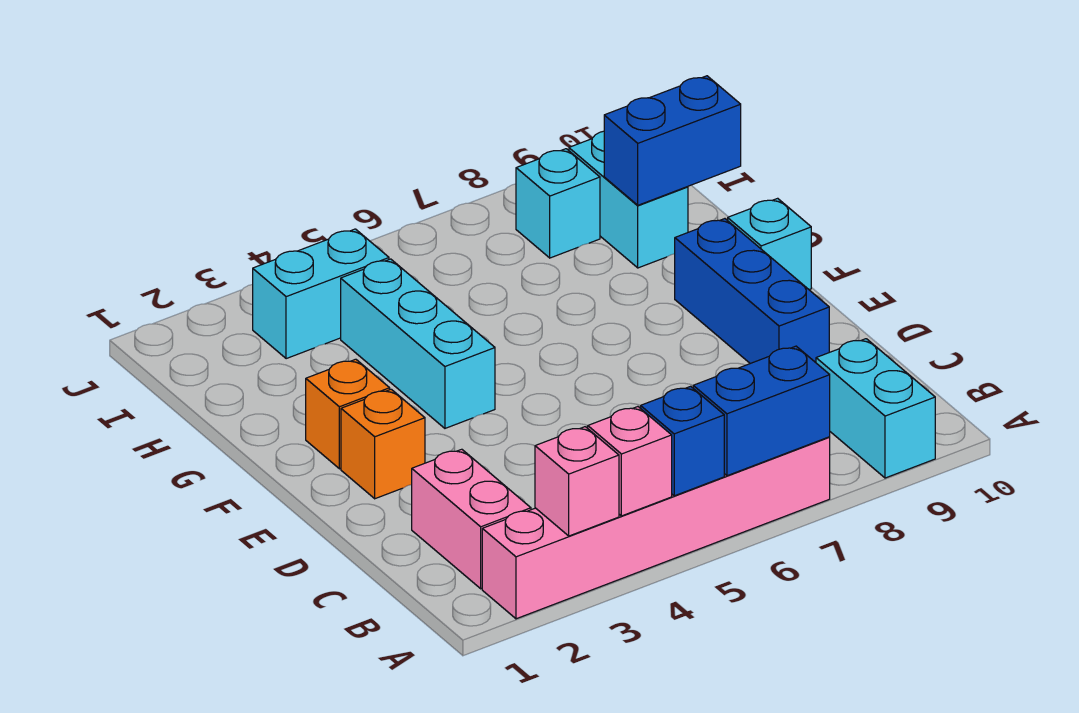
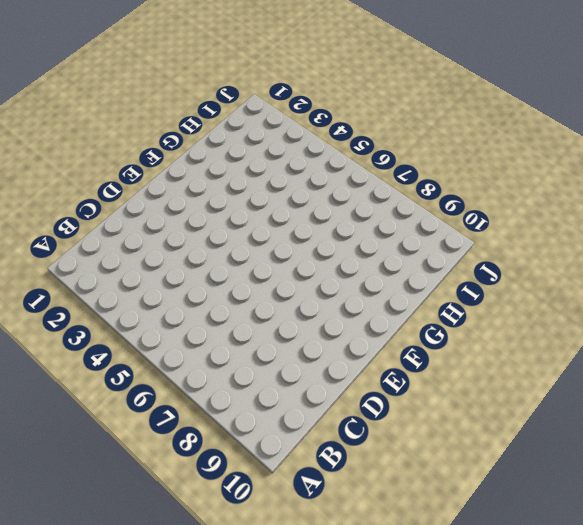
none -> pink 1x6 brick [482,437,830,619]
none -> cyan 1x2 brick [816,339,935,478]
none -> pink 1x2 brick [412,449,531,589]

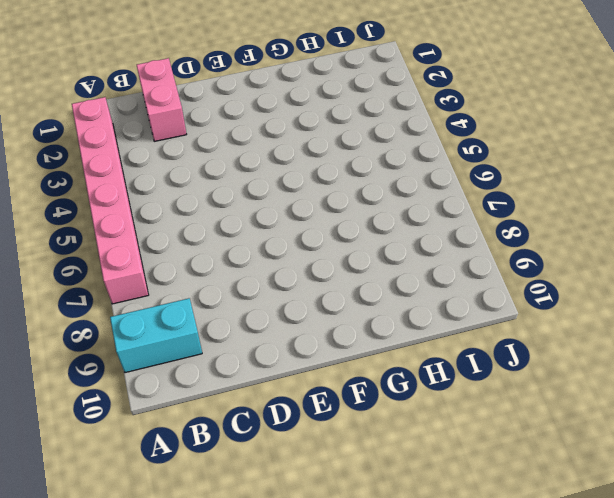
pink 1x2 brick [137,58,187,141] -> pink 1x2 brick turned to [412,449,531,589]
none -> blue 1x3 brick [675,219,829,364]
none -> orange 1x1 brick [341,389,425,499]
none -> orange 1x1 brick [306,359,390,469]

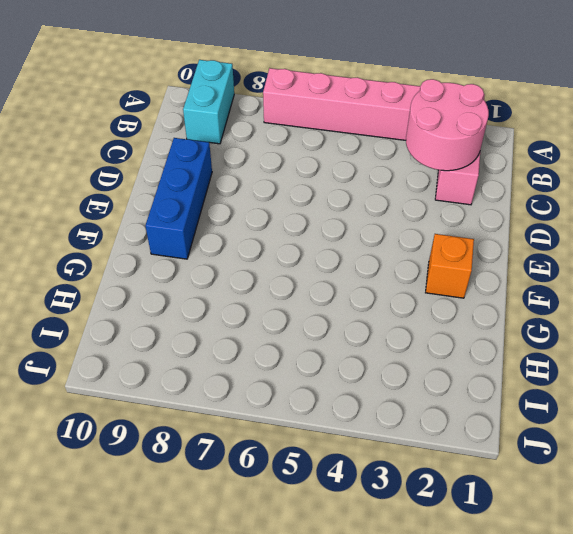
pink 2x2 round brick [406,79,489,171] -> none
none -> orange 1x1 brick [341,389,425,499]
none -> cyan 1x3 brick [341,259,495,428]
none -> cyan 1x1 brick [728,198,811,290]

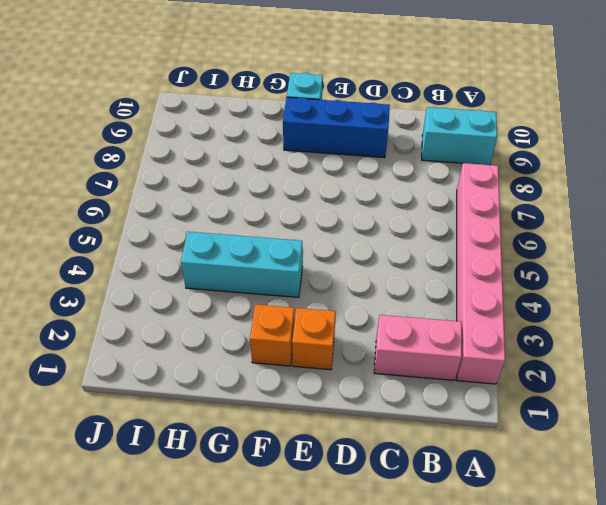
none -> cyan 1x2 brick [569,131,688,268]
none -> cyan 1x2 brick [253,229,389,359]
none -> cyan 1x1 brick [516,149,600,258]

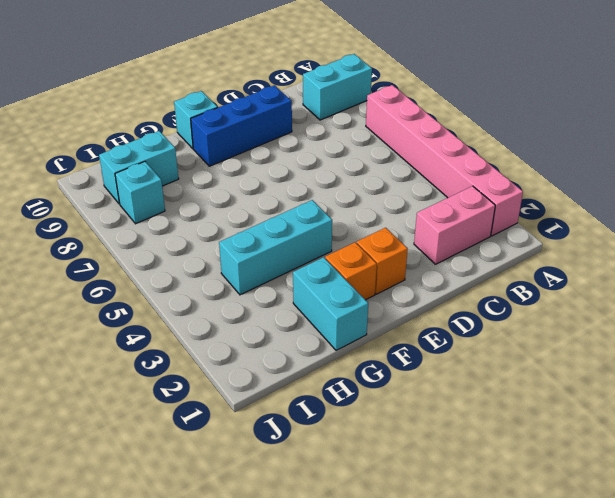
cyan 1x2 brick [293,257,368,351] -> cyan 1x2 brick moved to [253,229,389,359]
none -> pink 1x1 brick [535,427,619,536]
none -> pink 1x1 brick [588,407,672,516]
none -> blue 1x1 brick [641,386,724,496]

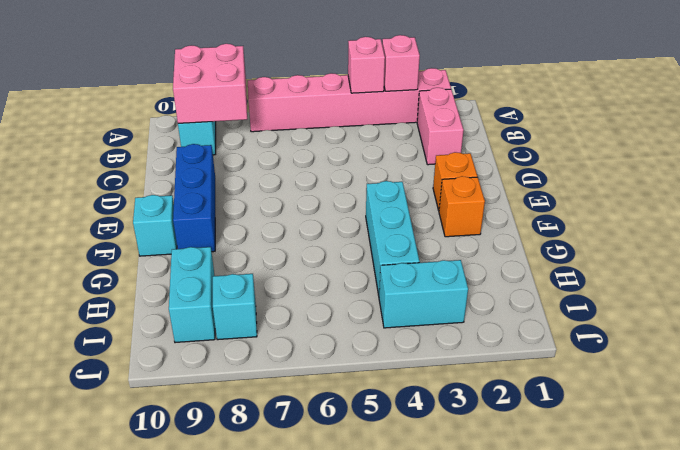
pink 2x2 brick [173,44,247,123] -> none
none -> blue 1x1 brick [641,386,724,496]
none -> blue 1x2 brick [693,346,830,476]
none -> blue 1x2 brick [604,76,741,205]

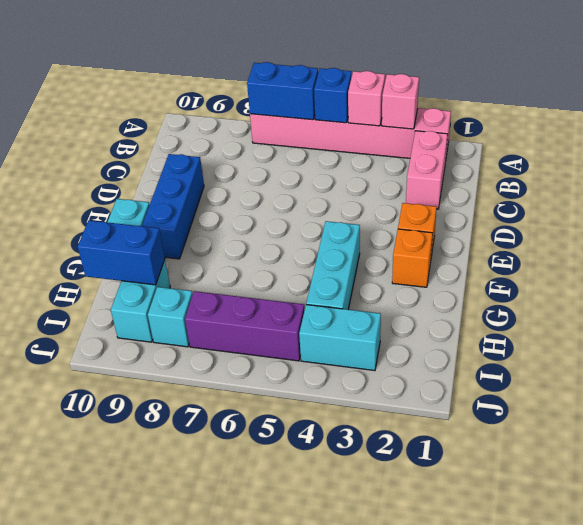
purple 1x3 brick [185,291,304,361] -> none
none -> cyan 1x2 brick [816,339,935,478]

